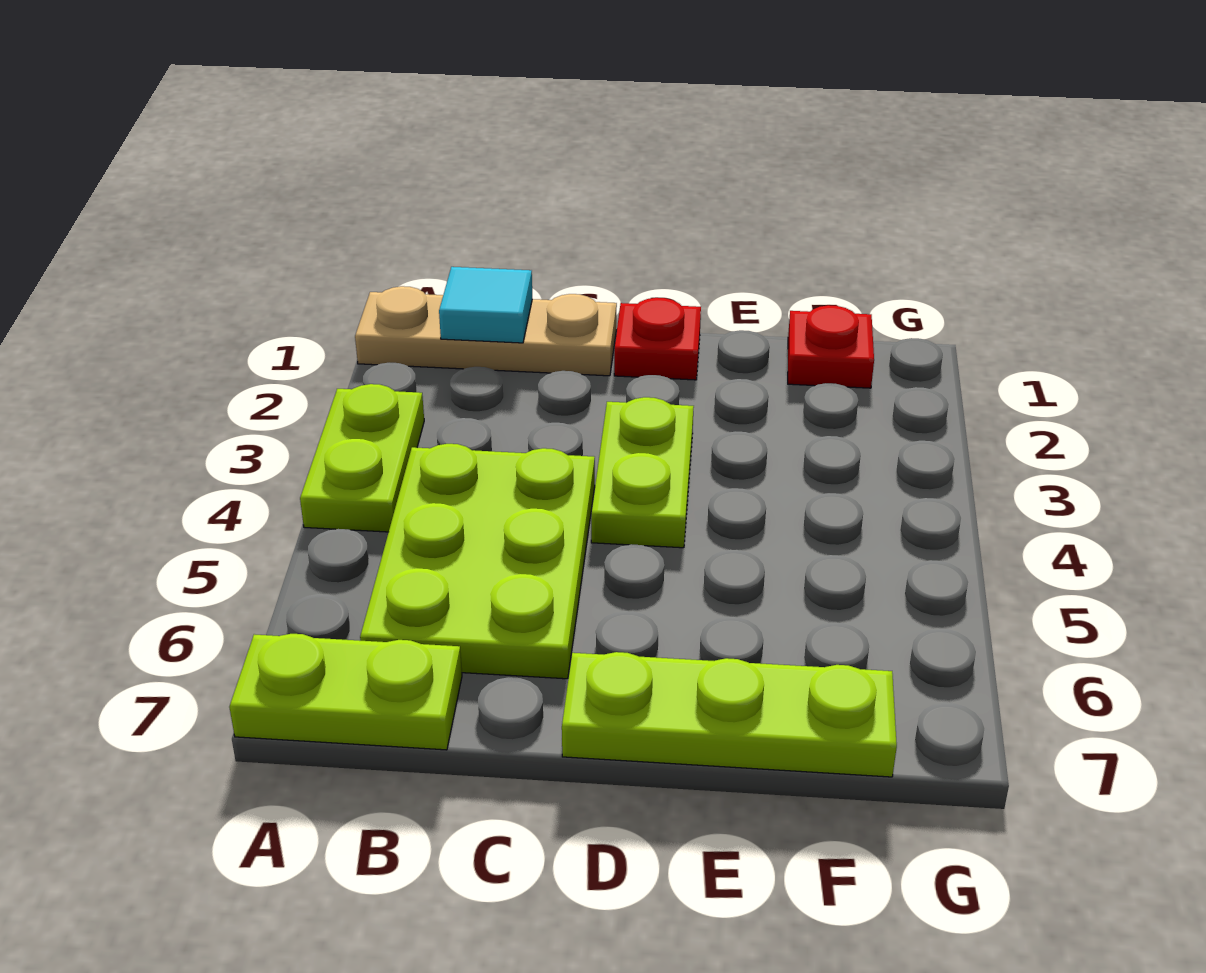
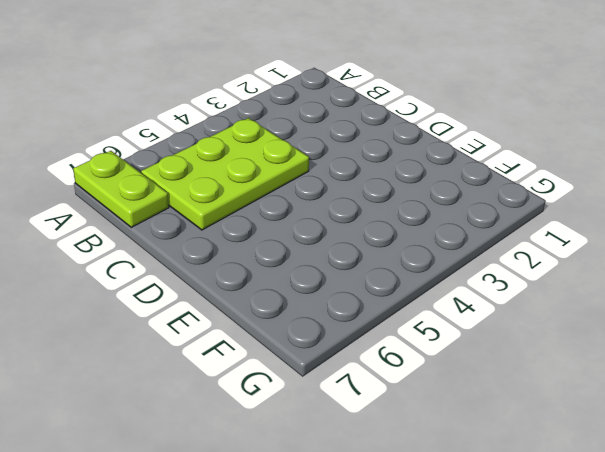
none -> tan 1x3 plate [355,286,617,376]
none -> lime 1x2 plate [300,384,424,532]

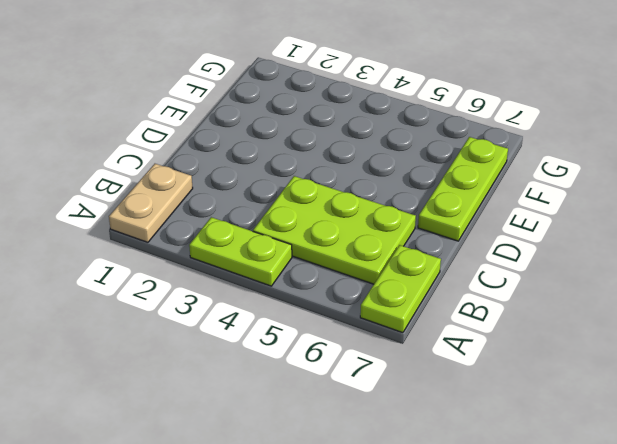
tan 1x2 plate [109,164,193,242] -> tan 1x3 plate [355,286,617,376]
none -> red 1x1 plate [614,298,701,380]
none -> lime 1x2 plate [591,397,694,548]

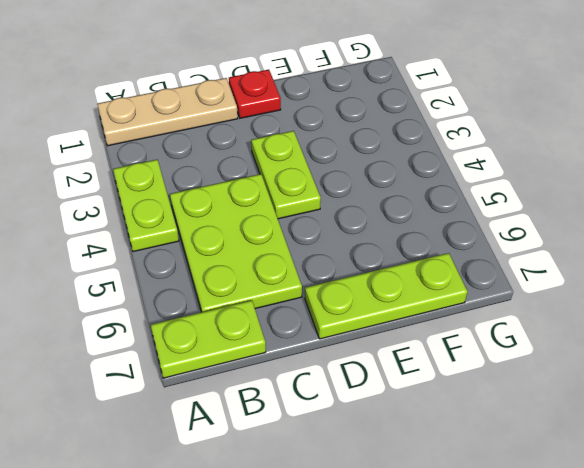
none -> red 1x1 plate [788,305,874,388]
none -> cyan 1x1 tile [439,267,532,343]

